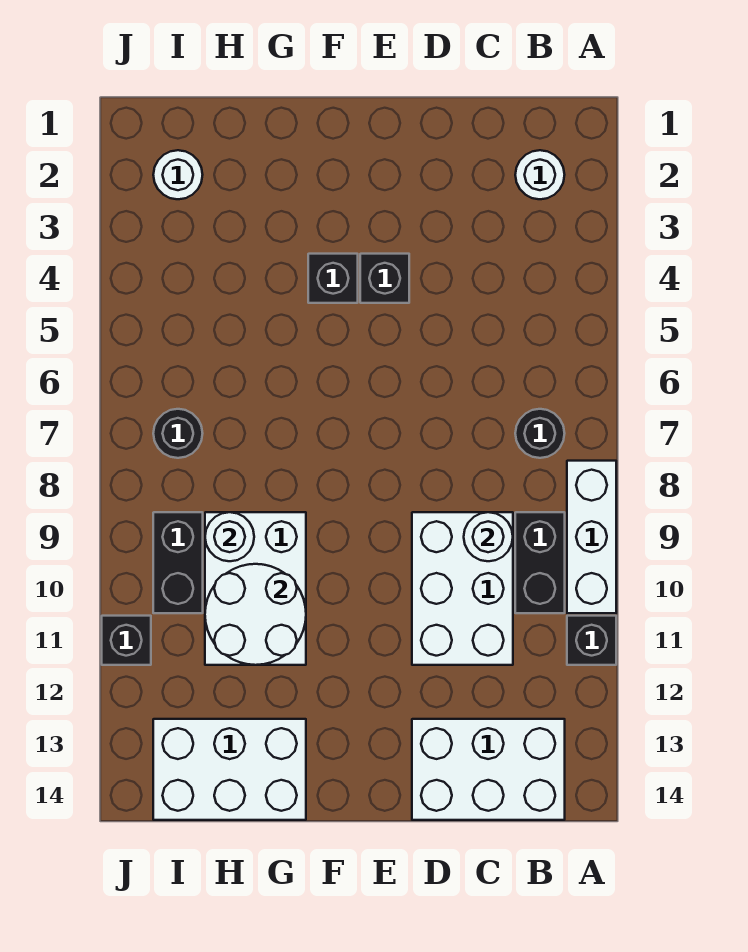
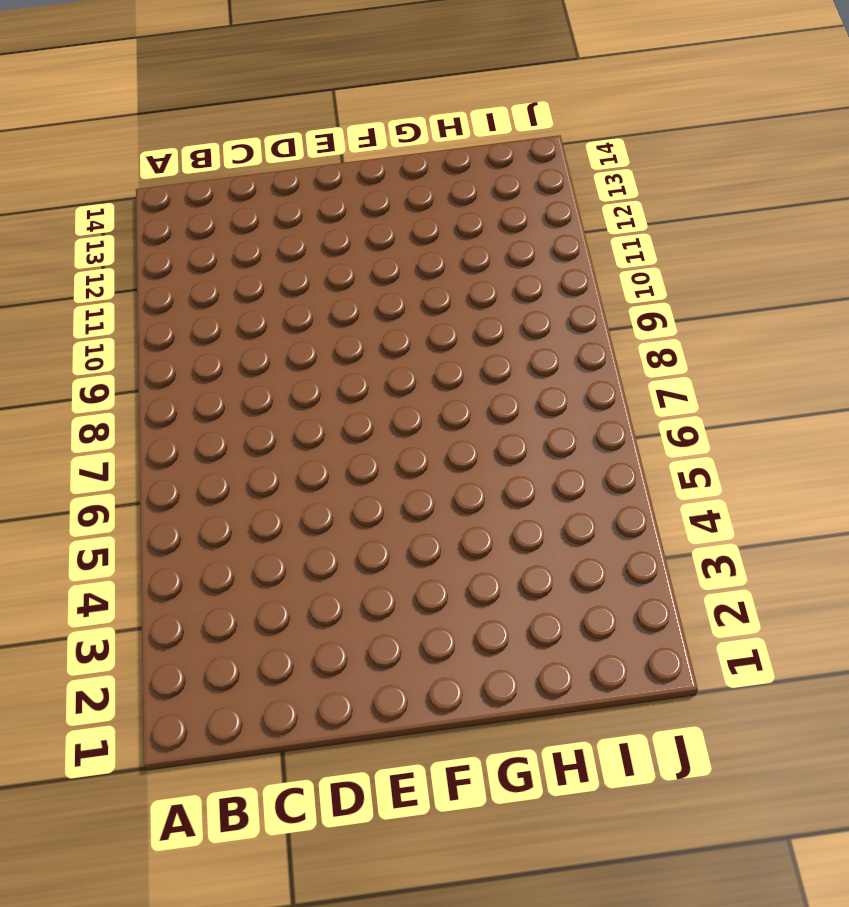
none -> white 1x3 brick [567,461,616,613]
none -> black 1x1 brick [567,616,616,665]
none -> white 1x1 round brick [515,150,565,199]

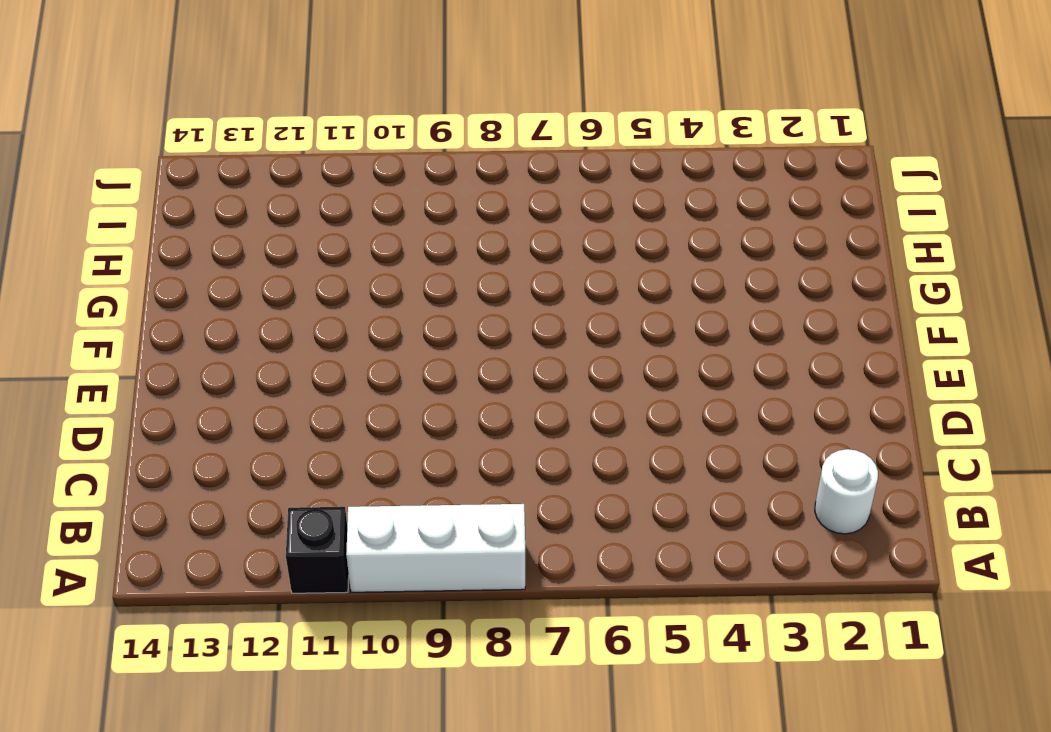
none -> black 1x1 round brick [515,409,565,458]
none -> black 1x2 brick [515,512,565,613]
none -> white 2x3 brick [412,719,565,820]

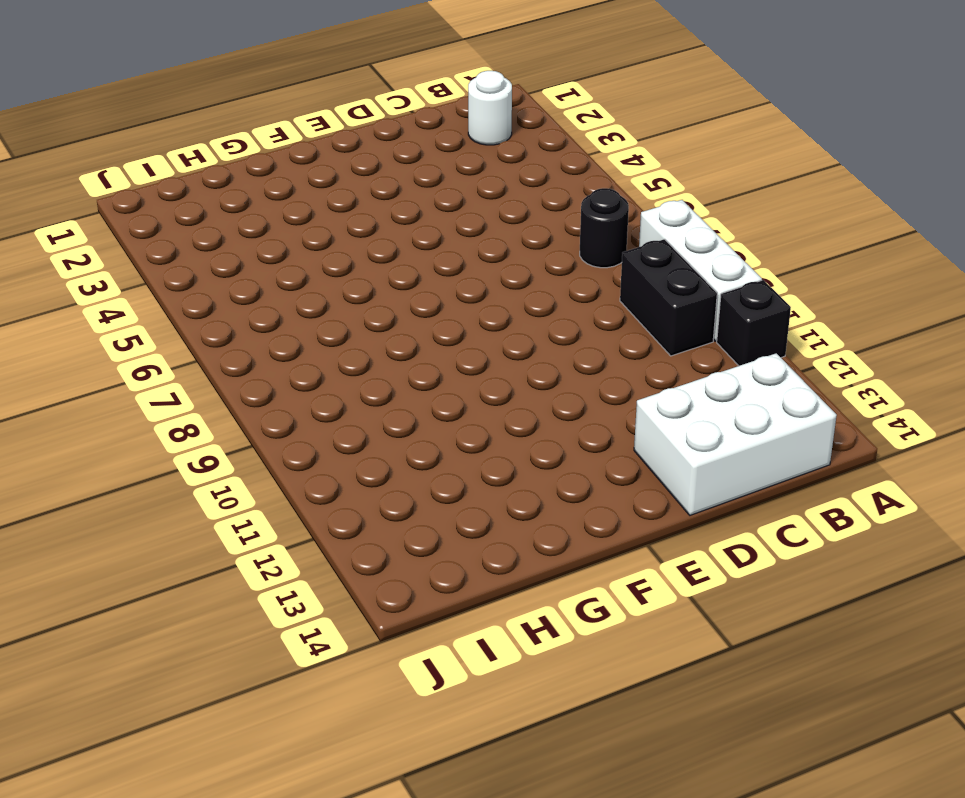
none -> white 2x3 brick [412,512,513,665]
none -> black 1x1 brick [360,254,409,303]
none -> black 1x1 brick [308,254,358,303]

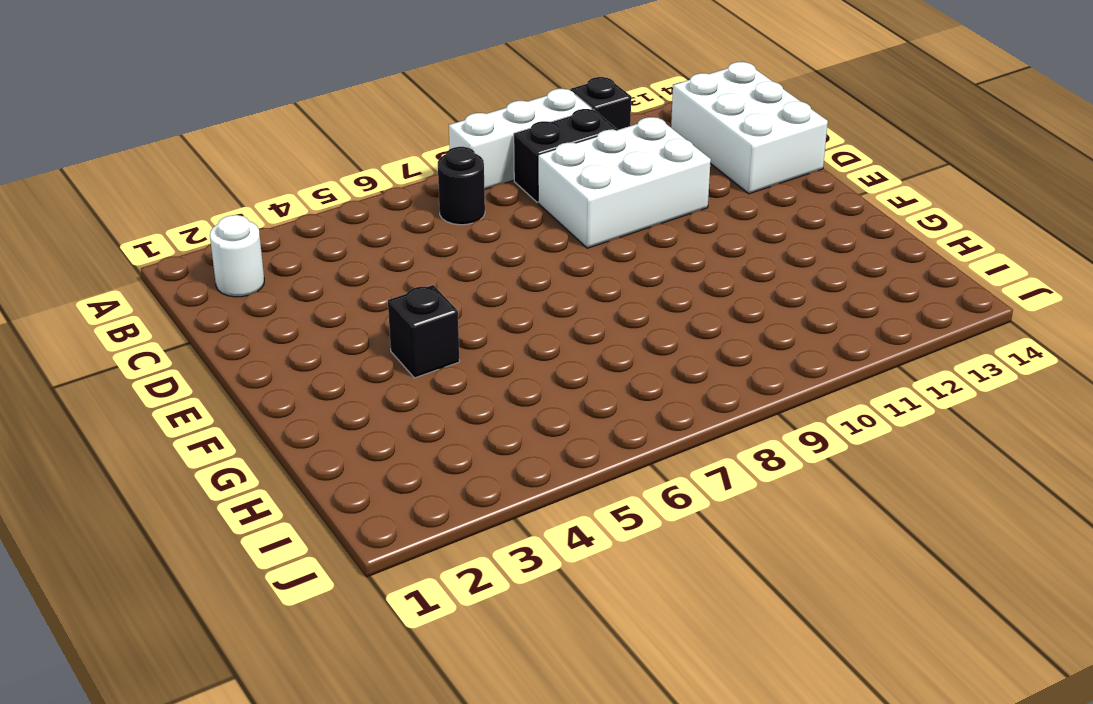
none -> black 1x1 brick [360,254,409,303]
none -> white 2x3 brick [205,512,306,665]
none -> white 2x3 brick [153,719,306,820]

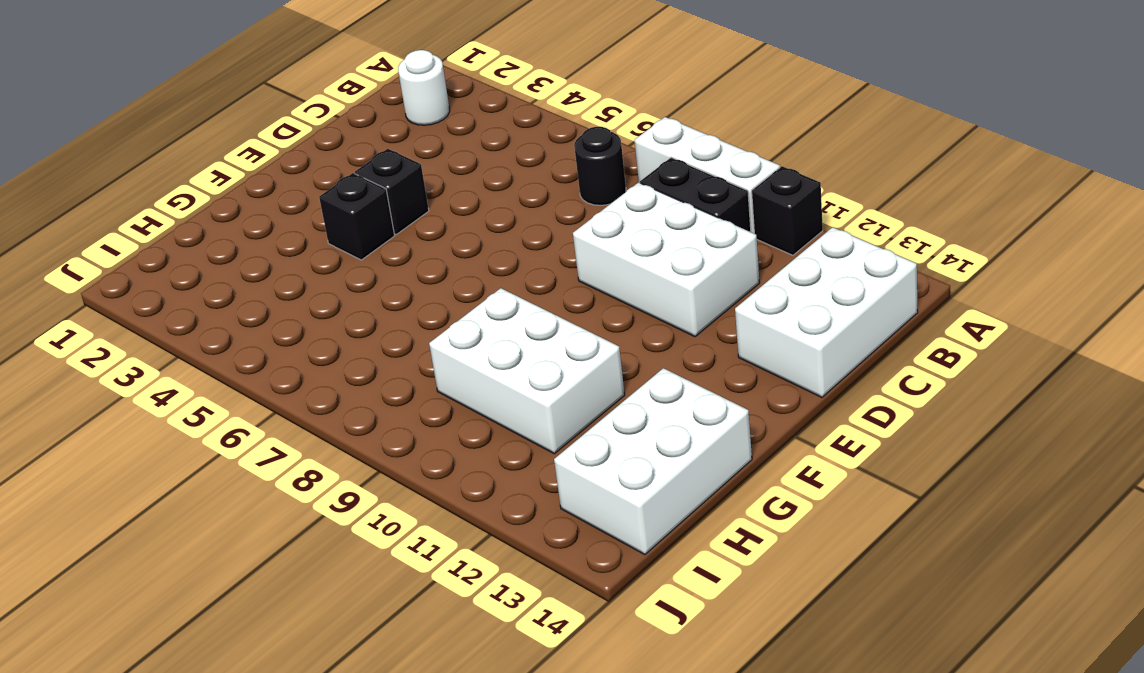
none -> white 1x1 round brick [153,150,203,199]
none -> black 1x1 round brick [153,409,203,458]
none -> black 1x2 brick [153,512,203,613]

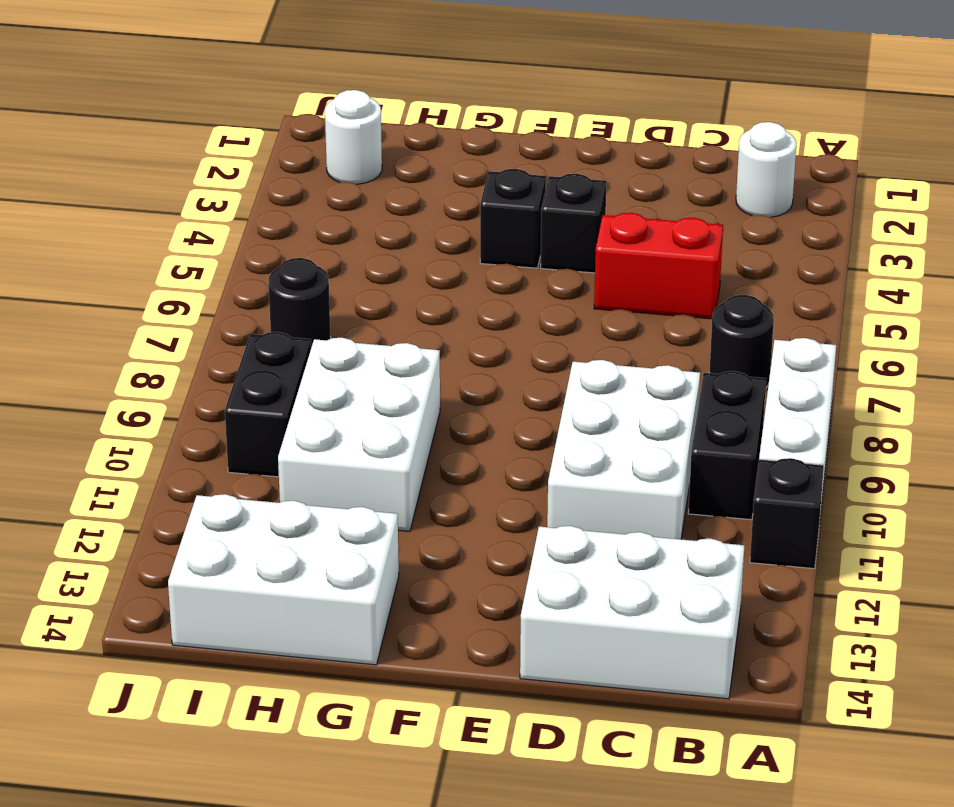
red 1x2 brick [594,213,723,319] -> none
none -> black 1x1 brick [102,616,151,665]
none -> white 1x1 round brick [464,512,513,561]
none -> white 2x2 round brick [205,564,306,665]

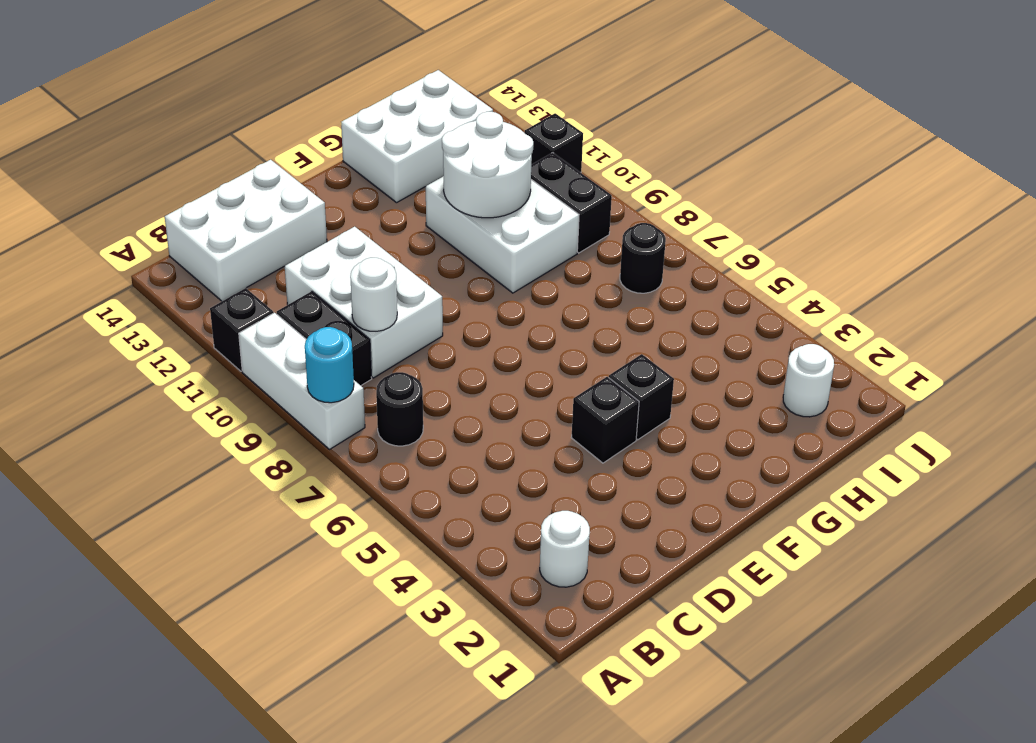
cyan 1x1 round brick [305,327,354,403] -> none
none -> white 1x1 round brick [205,512,254,561]

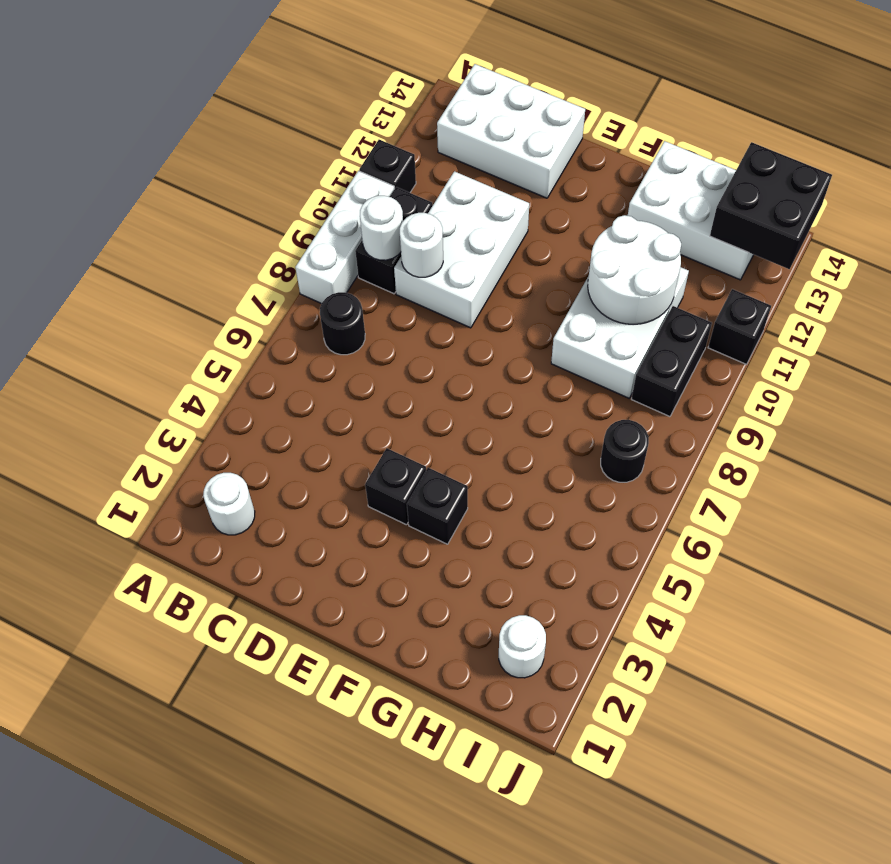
white 1x1 round brick [360,196,403,260] -> white 1x1 round brick moved to [205,512,254,561]
black 2x2 brick [710,142,832,269] -> none

